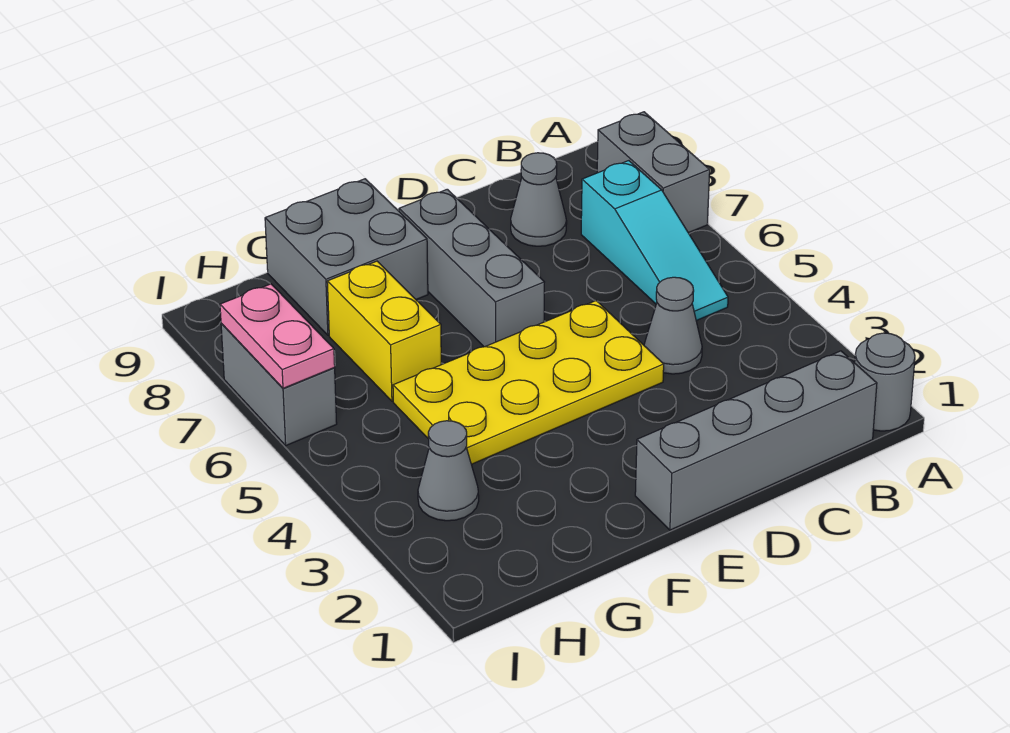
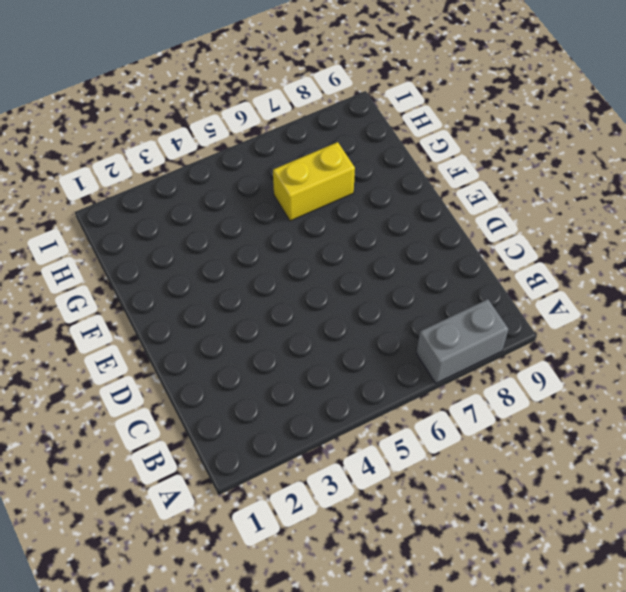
none -> grey 1x1 round brick [855,333,915,431]
none -> grey 1x4 brick [635,351,877,530]
none -> cyan 1x3 slope [581,161,728,321]

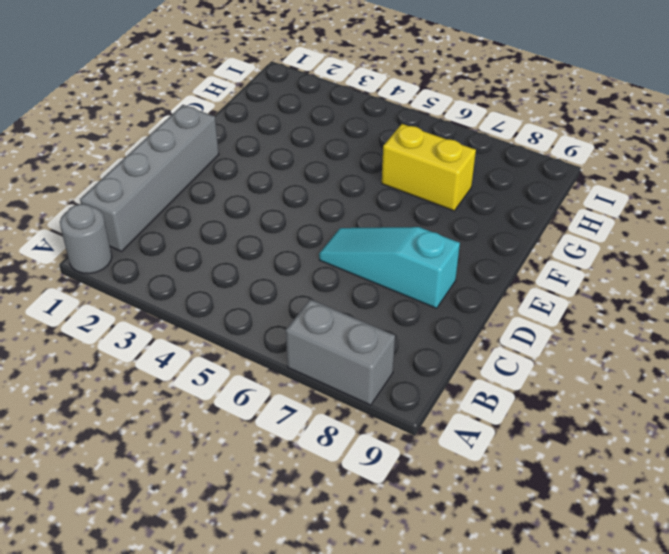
cyan 1x3 slope [319,227,460,308] -> cyan 1x3 slope moved to [581,161,728,321]
none -> grey 1x1 cone [644,277,702,374]
none -> grey 1x1 cone [511,153,567,246]
none -> yellow 2x4 plate [393,301,664,464]

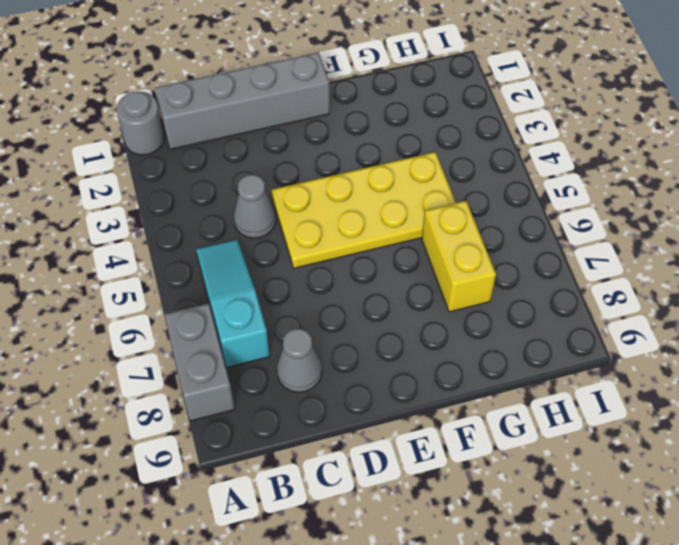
none -> grey 1x3 brick [399,189,544,347]
none -> grey 2x2 brick [265,179,428,335]
none -> grey 1x1 cone [418,421,479,521]

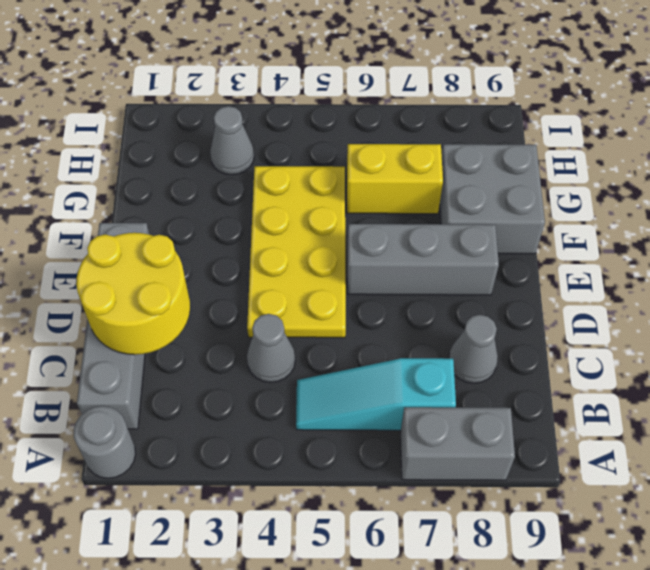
yellow 2x2 round brick [76,233,190,355] -> none
none -> grey 1x2 brick [221,324,337,445]
none -> pink 1x2 plate [220,284,335,388]

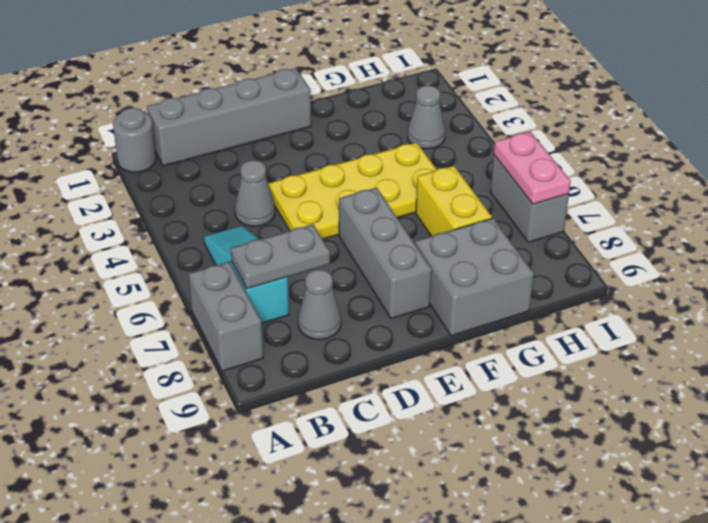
grey 1x2 plate [231,224,330,289] -> none

